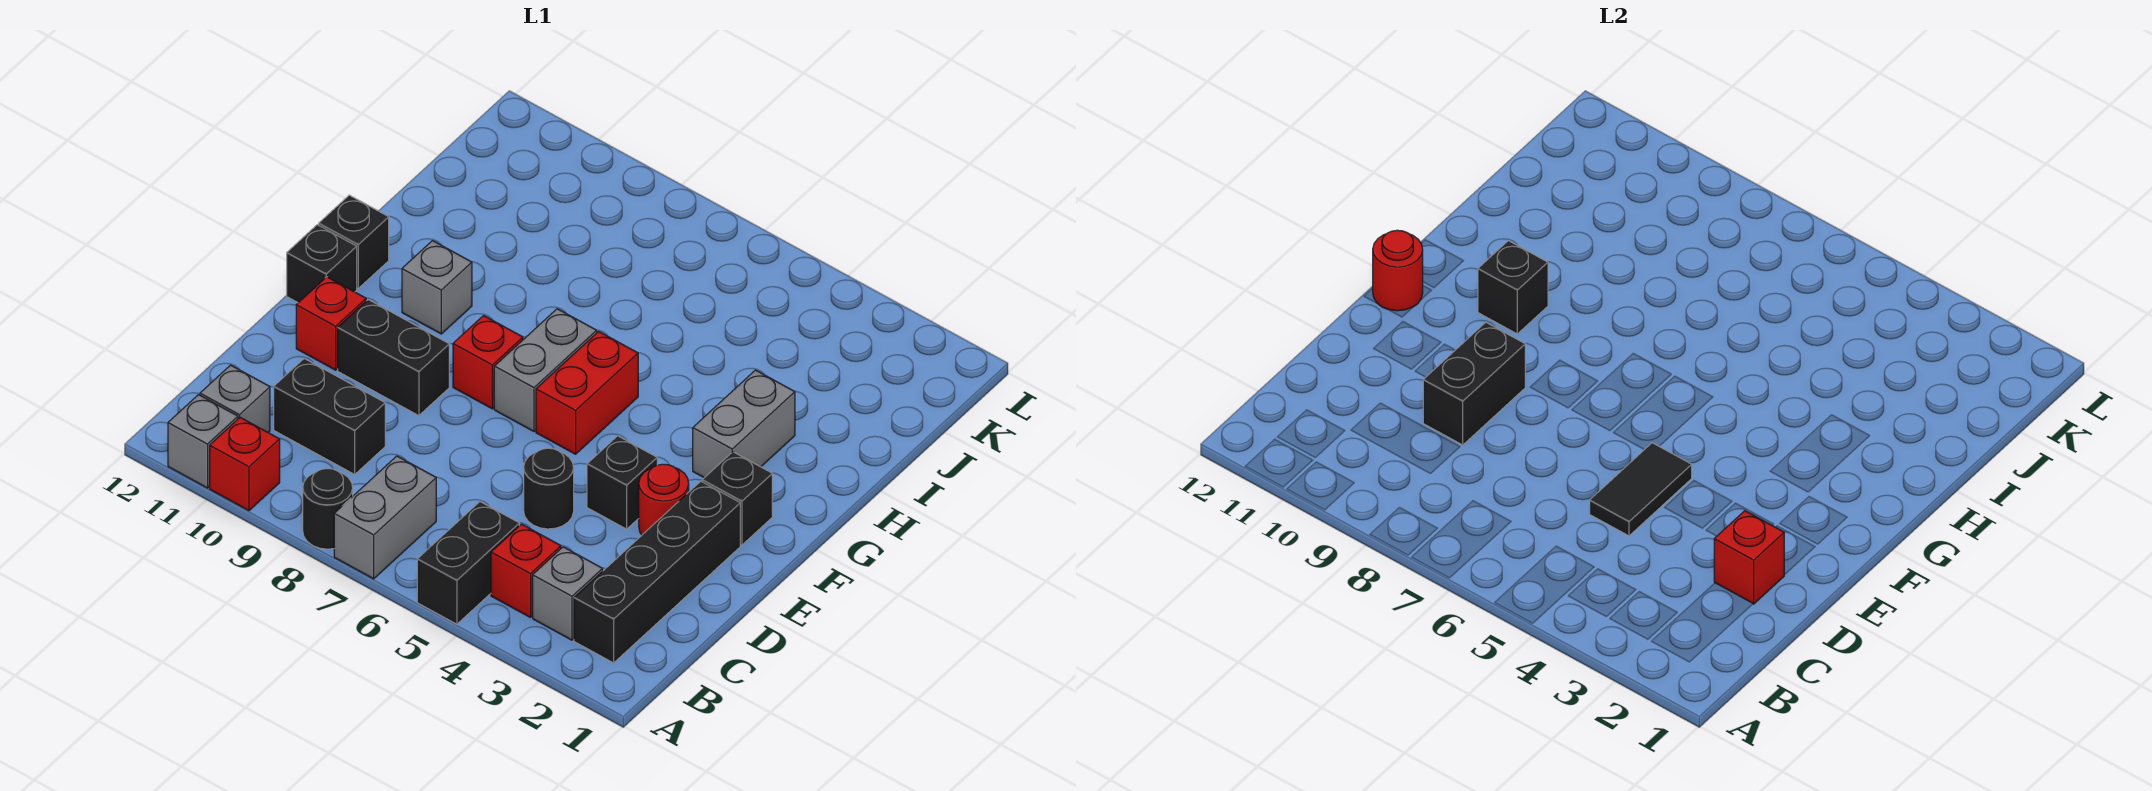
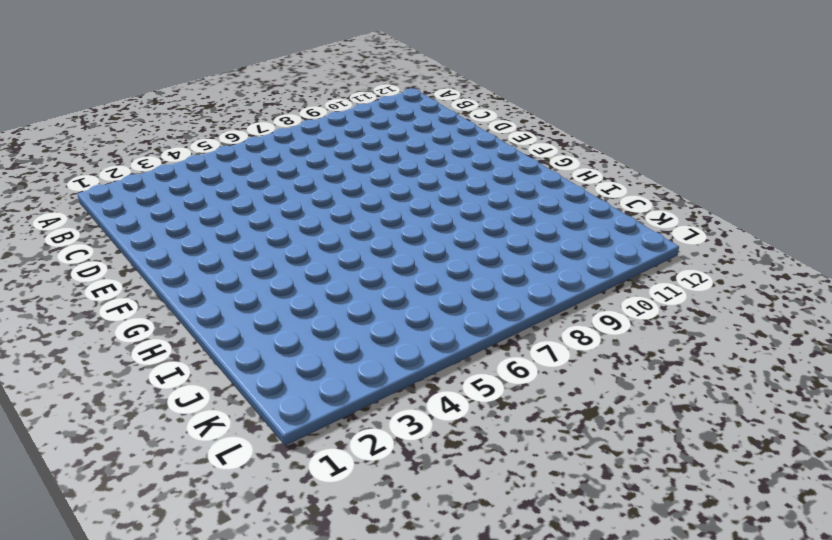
none -> black 1x2 brick [417,502,519,624]
none -> grey 1x2 brick [334,456,436,579]
none -> black 1x1 round brick [303,469,353,549]

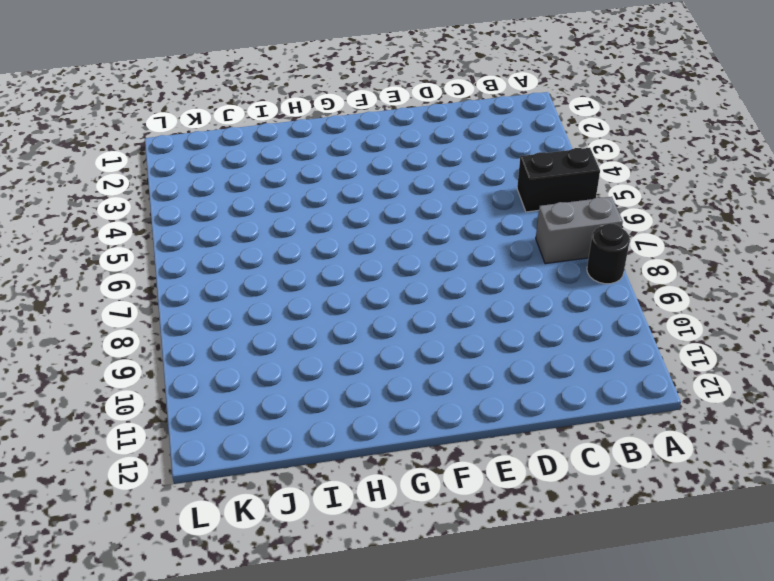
none -> red 1x1 brick [210,417,280,511]
none -> grey 1x1 brick [168,395,238,488]
none -> black 1x4 brick [574,481,740,663]

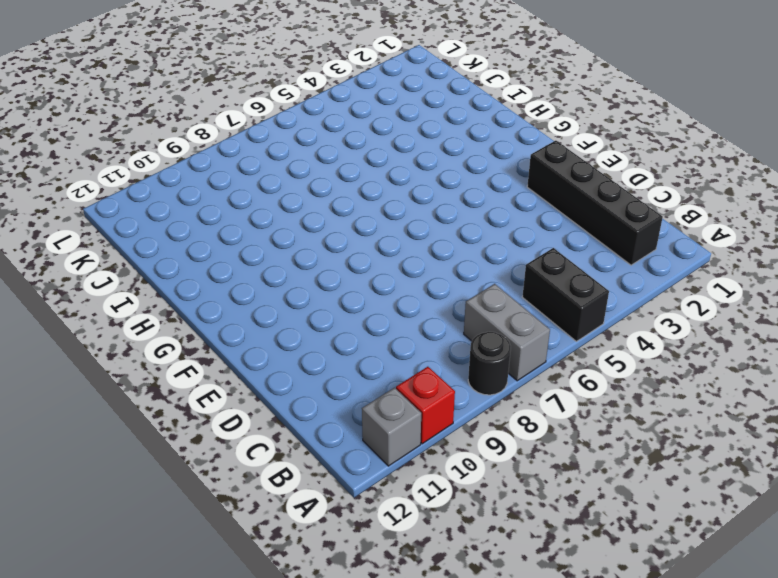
none -> grey 1x1 brick [533,547,603,640]
none -> red 1x1 brick [491,524,561,618]
none -> grey 1x1 brick [200,365,270,432]

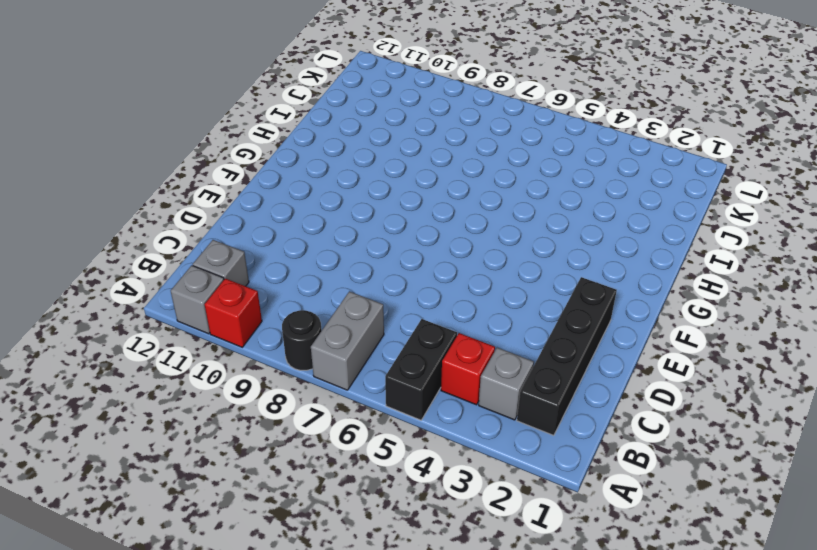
none -> black 1x2 brick [274,359,385,474]
none -> black 1x1 round brick [524,448,574,529]
none -> red 1x1 round brick [639,464,689,535]

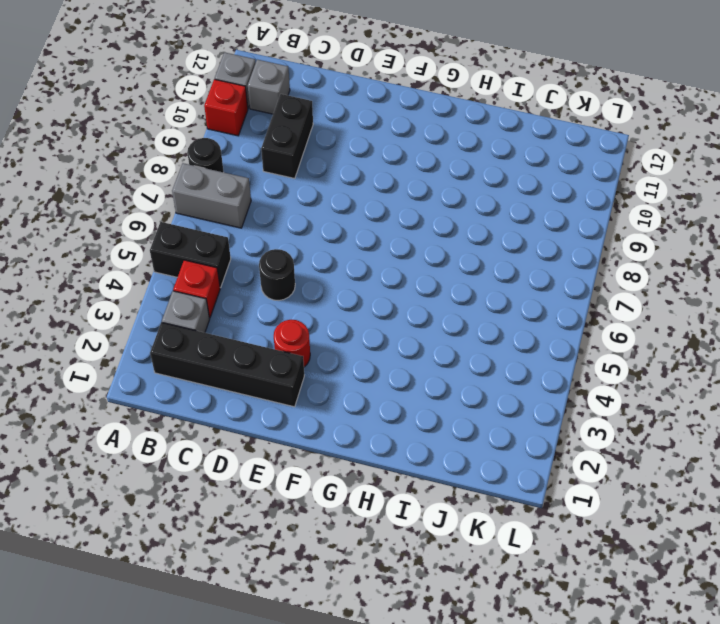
none -> black 1x1 brick [587,436,657,529]
none -> black 1x2 brick [338,300,449,416]
none -> red 1x1 brick [296,277,366,370]

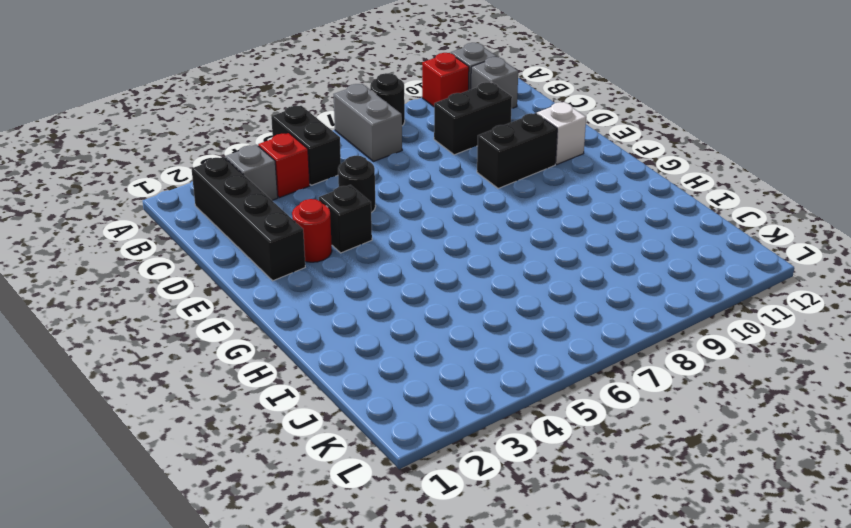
white 1x1 brick [537,102,586,164] -> red 1x1 brick [296,277,366,370]
none -> black 1x1 brick [702,452,772,545]
none -> red 1x2 brick [536,331,638,454]
none -> grey 1x2 brick [494,309,597,431]

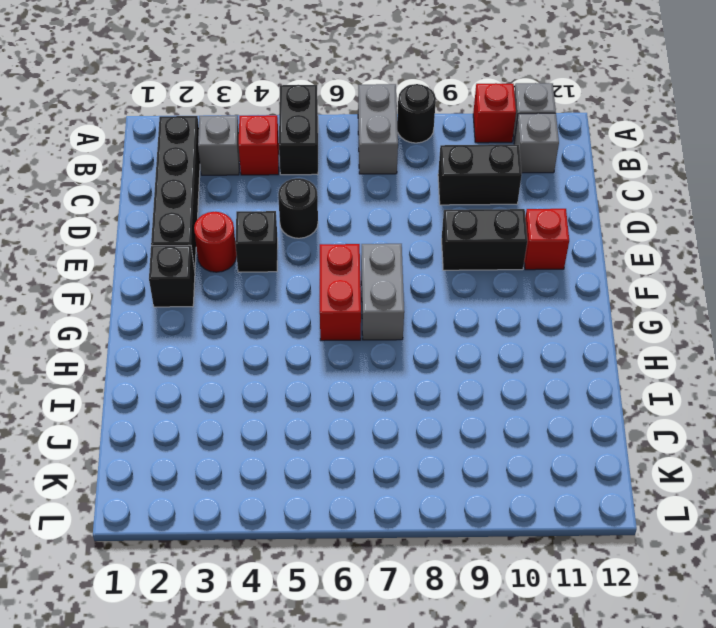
none -> red 1x1 brick [453,316,523,409]
none -> black 1x1 brick [287,225,357,303]
none -> grey 1x2 brick [693,370,795,478]

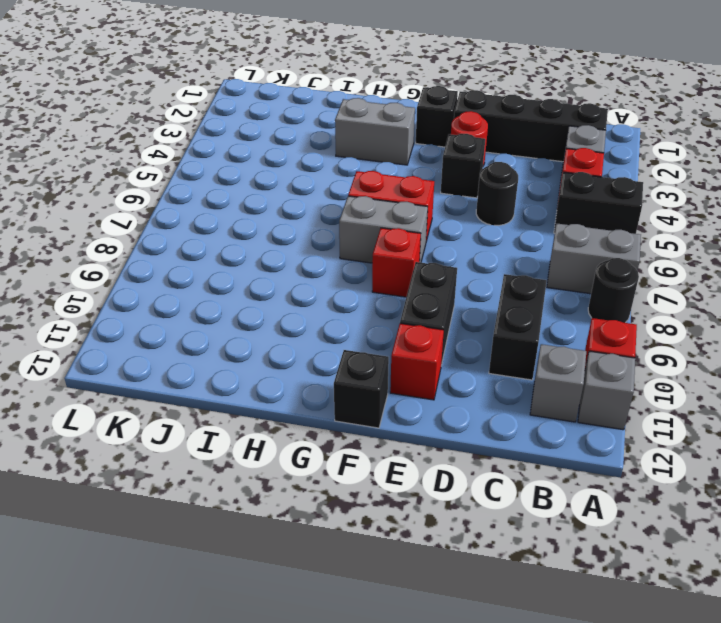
none -> grey 1x1 brick [402,241,472,334]
none -> black 1x1 brick [319,195,389,288]
none -> red 1x1 brick [1714,511,1784,604]

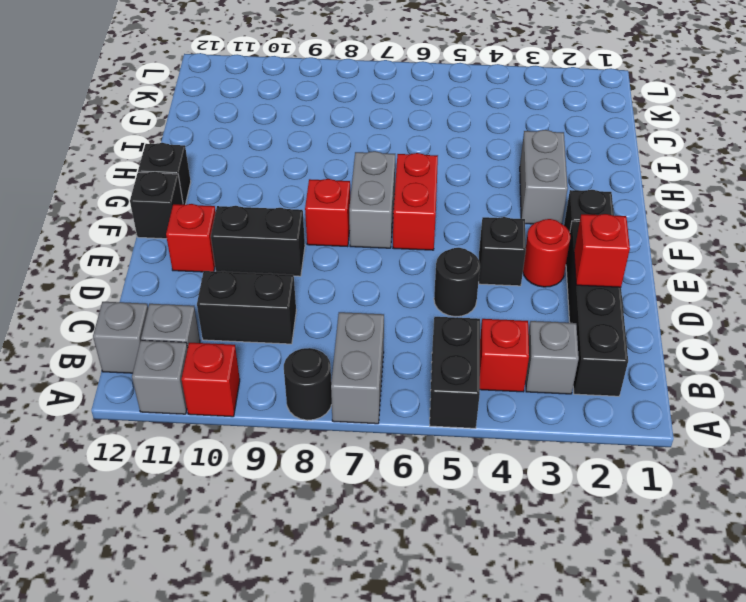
grey 1x1 brick [93,302,148,373] -> grey 1x1 brick moved to [402,241,472,334]
none -> black 1x2 tile [1590,443,1692,536]
none -> black 1x2 brick [1423,322,1525,445]
none -> red 1x1 round brick [1373,230,1423,311]

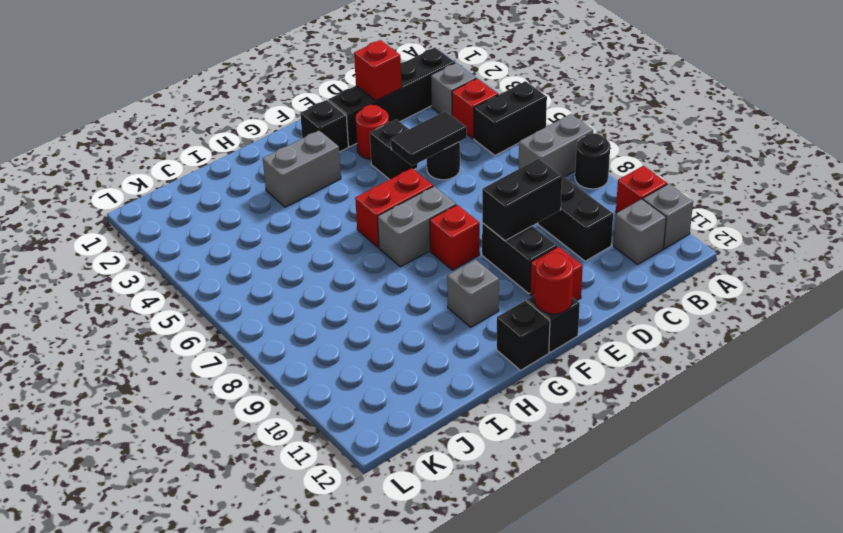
none -> black 1x1 brick [1478,241,1548,334]

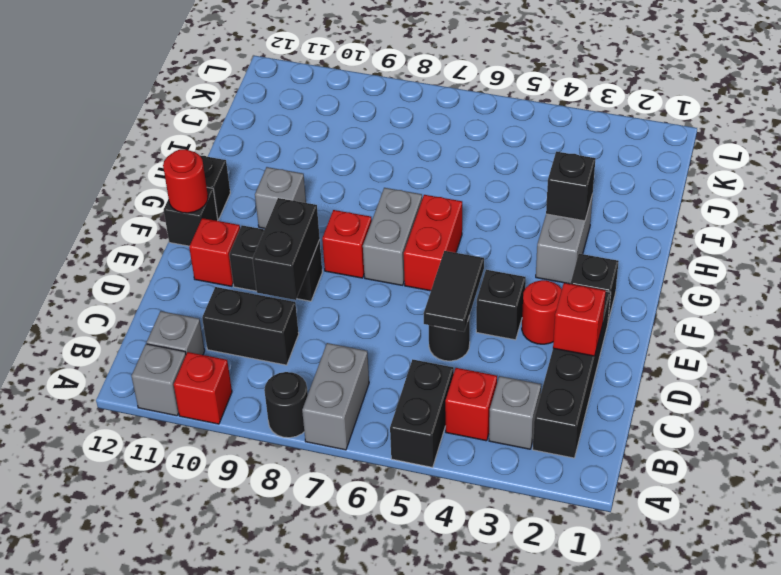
black 1x1 brick [546,152,596,221] -> black 1x1 brick moved to [1478,241,1548,334]

